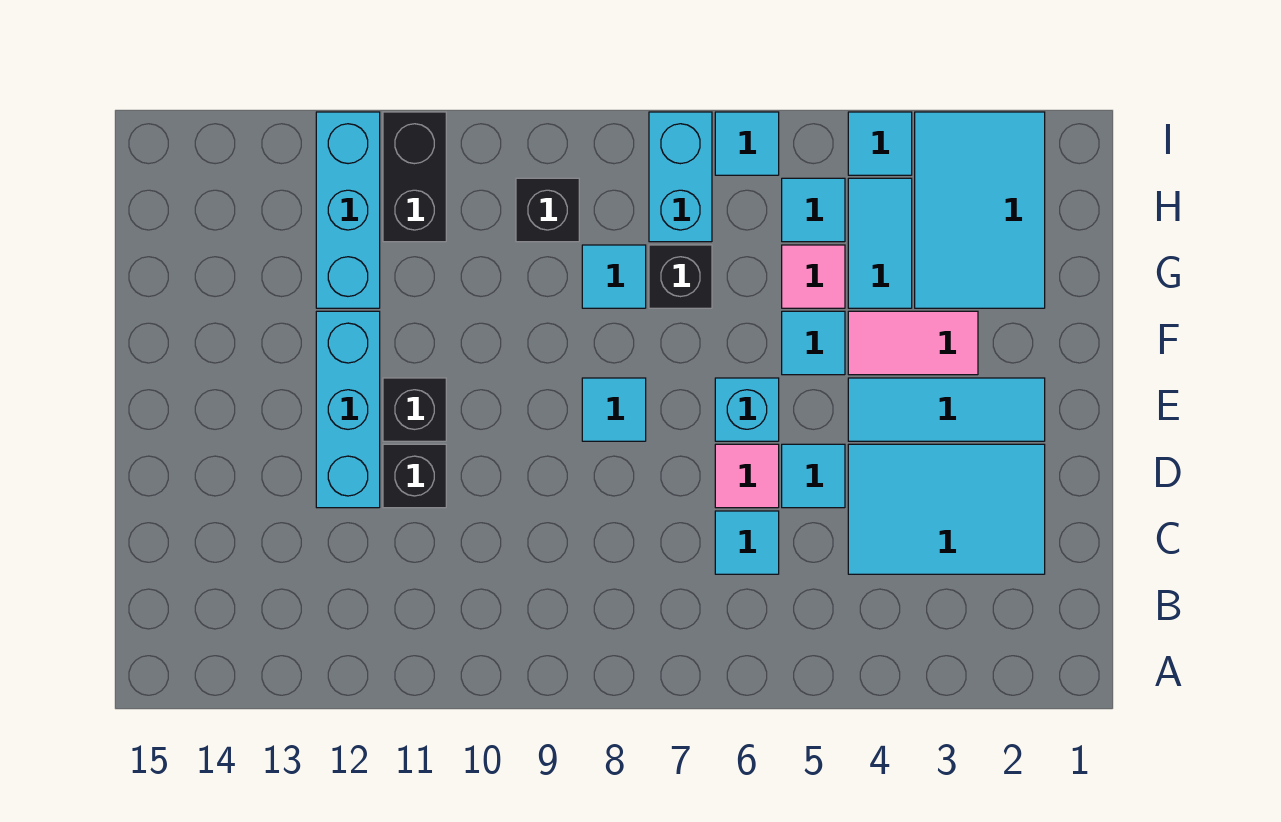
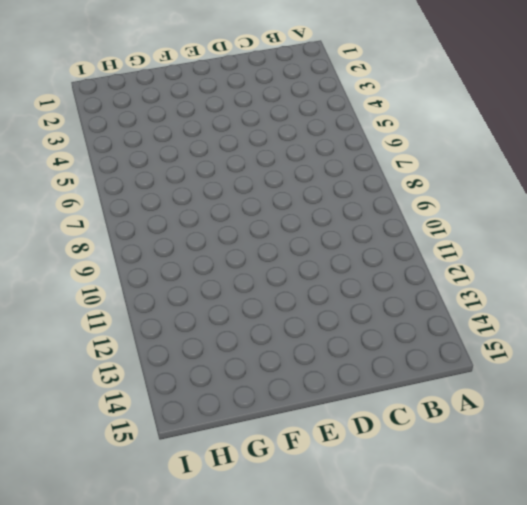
none -> cyan 2x3 tile [848,444,1045,574]
none -> cyan 1x1 tile [715,511,779,574]
none -> cyan 1x1 tile [782,444,845,508]

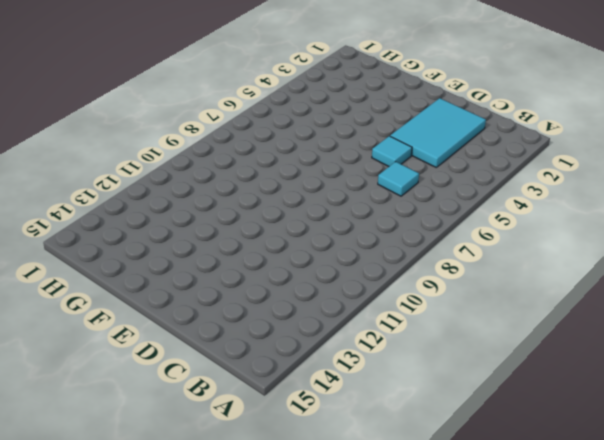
none -> pink 1x1 tile [715,444,779,508]
none -> black 1x1 brick [383,444,446,508]
none -> cyan 1x3 brick [316,311,380,508]

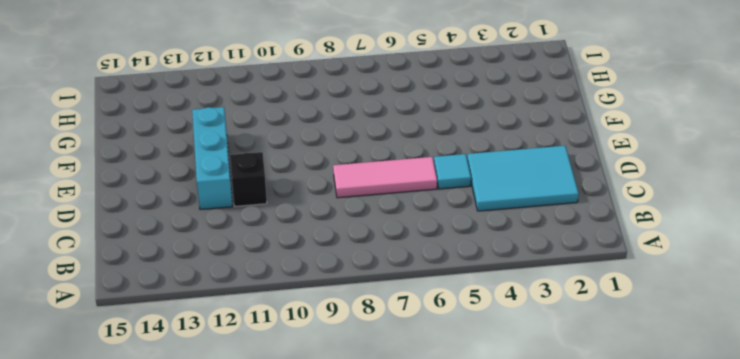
pink 1x3 tile [333,157,437,198] -> pink 1x1 tile [715,444,779,508]
none -> cyan 1x1 tile [715,511,779,574]
none -> cyan 1x3 tile [848,378,1045,441]
none -> cyan 1x1 brick [715,378,779,441]

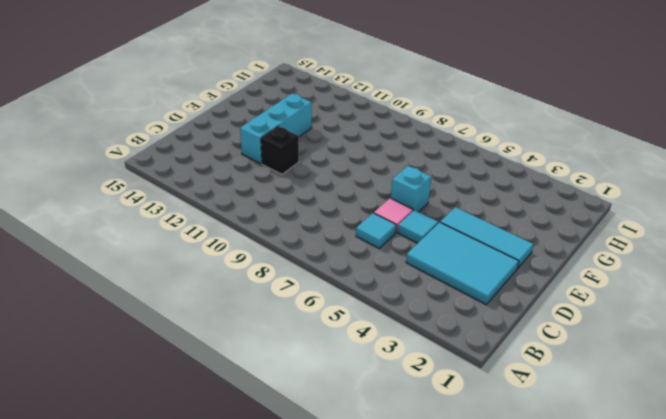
none -> cyan 1x1 tile [582,378,646,441]
none -> black 1x1 brick [383,378,446,441]
none -> pink 1x2 tile [848,311,978,375]

